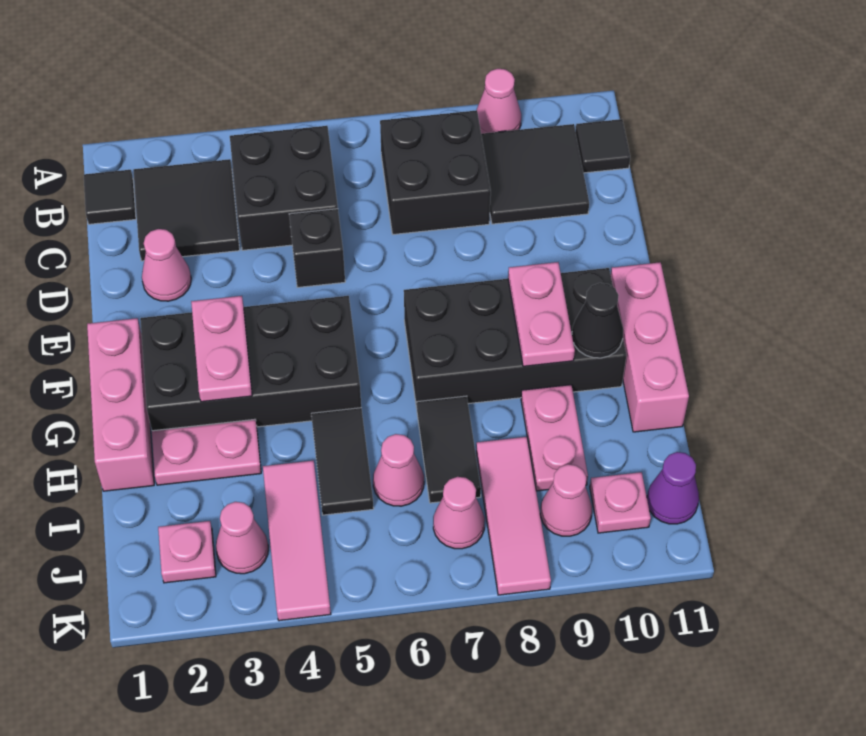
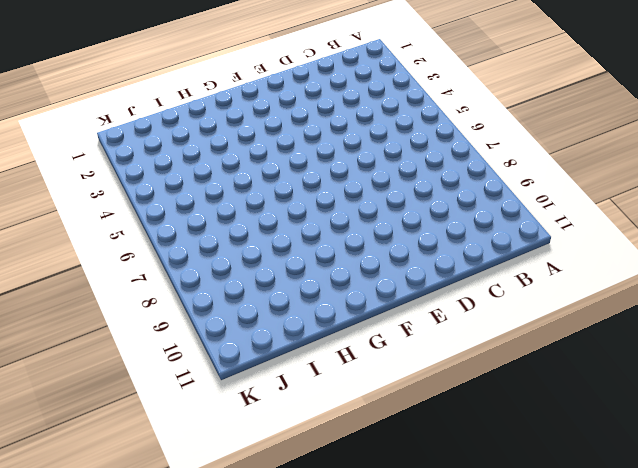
none -> pink 1x1 cone [477,69,521,134]
none -> black 1x1 tile [84,170,136,224]
none -> black 2x2 tile [133,159,240,261]

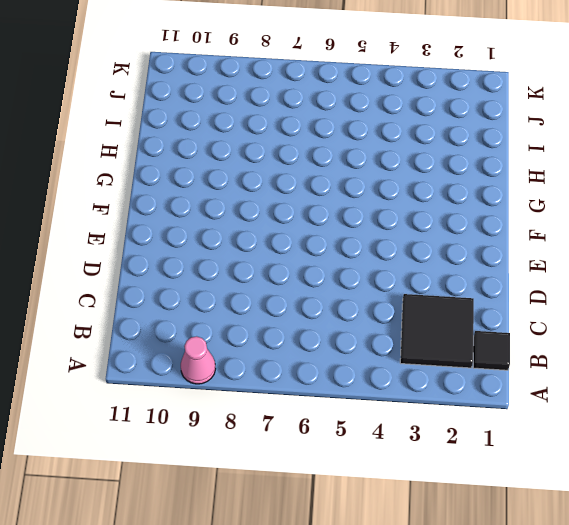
none -> black 2x2 brick [230,126,338,250]
none -> black 2x2 brick [380,110,491,234]
none -> black 2x2 tile [481,124,589,224]

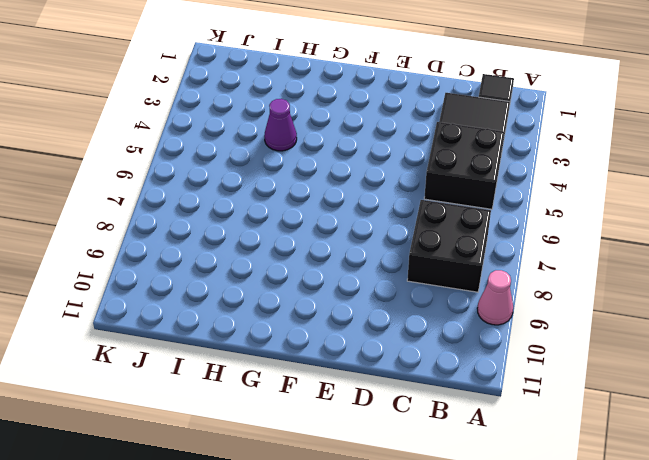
purple 1x1 cone [264,99,297,151] -> purple 1x1 cone moved to [647,452,699,524]
none -> black 2x2 tile [481,124,589,224]
none -> black 1x1 tile [576,119,630,173]
none -> pink 1x1 cone [142,229,191,301]

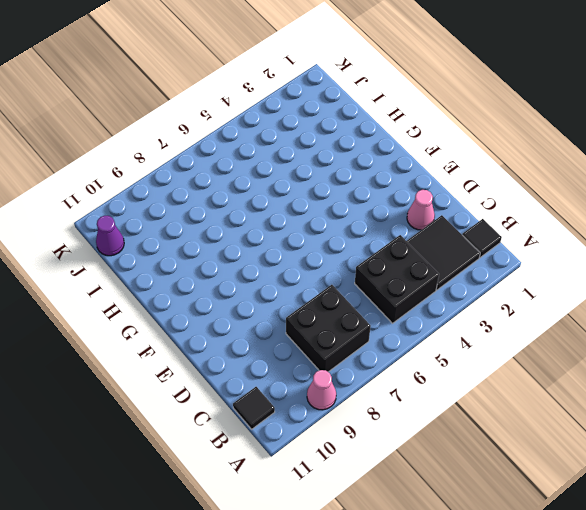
none -> black 2x2 tile [481,124,589,224]
none -> black 1x1 brick [289,209,345,287]
none -> pink 1x3 brick [87,318,154,491]

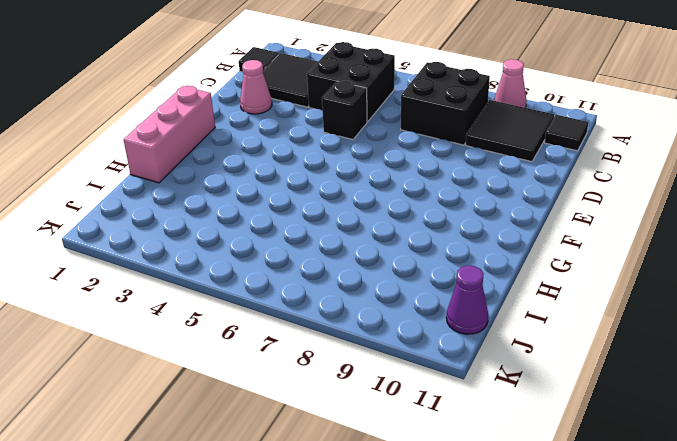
none -> black 2x4 brick [140,296,361,431]
none -> black 2x4 brick [404,268,626,408]
none -> pink 1x3 brick [611,262,689,432]

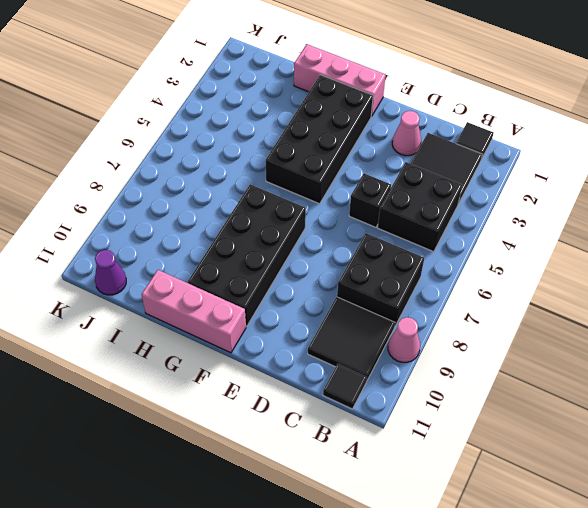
none -> pink 1x2 plate [152,419,261,485]
none -> black 1x2 tile [311,408,374,515]
none -> black 1x2 tile [417,396,481,503]

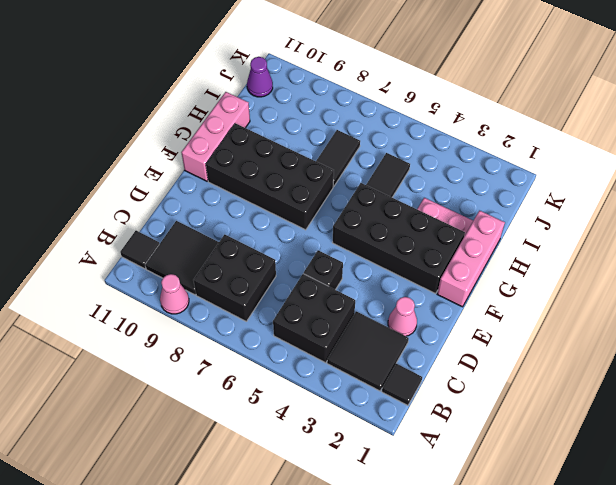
none -> pink 1x2 plate [521,385,588,491]
none -> pink 1x3 tile [263,460,331,621]
none -> pink 1x1 cone [373,434,424,506]

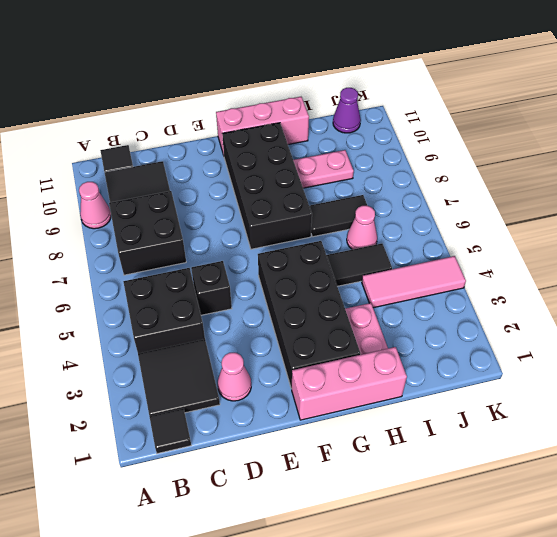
none -> pink 1x3 tile [476,437,551,595]
none -> pink 1x1 plate [158,521,216,583]
none -> pink 1x1 cone [216,502,268,574]

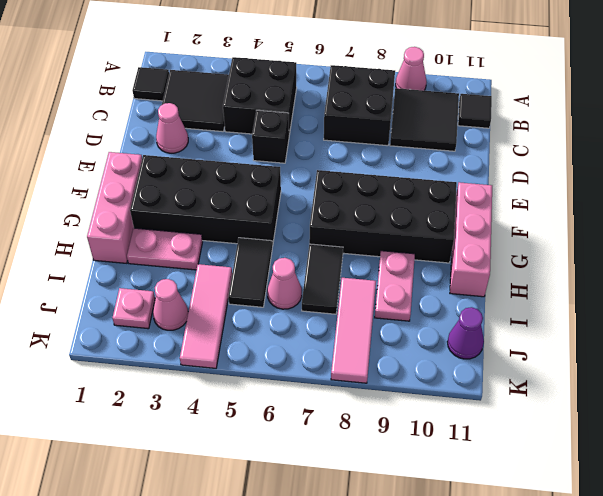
none -> pink 1x1 cone [433,477,485,549]
none -> pink 1x1 cone [540,464,592,536]
none -> pink 1x1 plate [590,472,651,533]

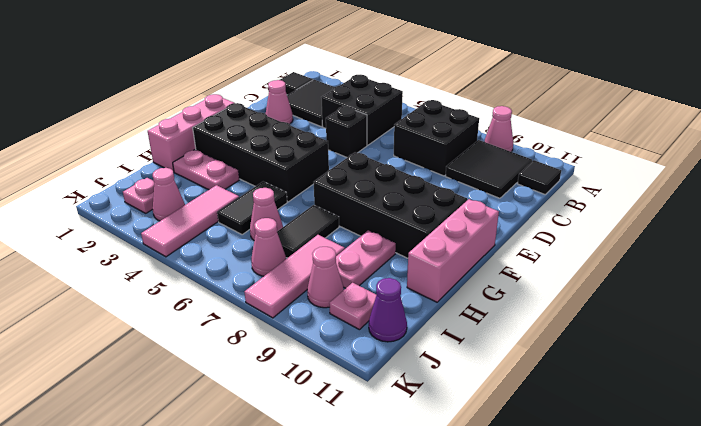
none -> pink 1x2 plate [191,296,252,402]
none -> pink 1x2 plate [508,262,575,366]
none -> black 1x1 cone [572,283,623,358]

